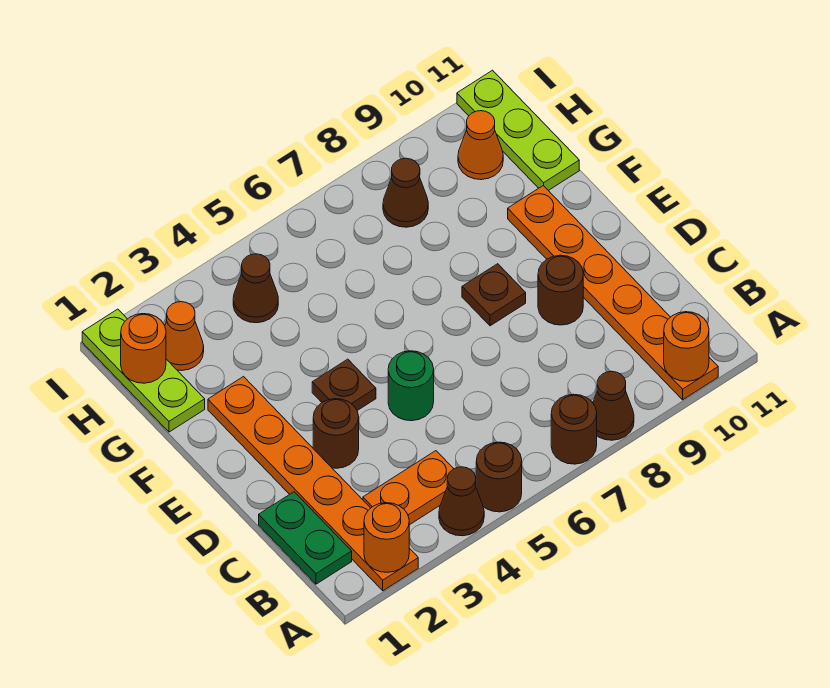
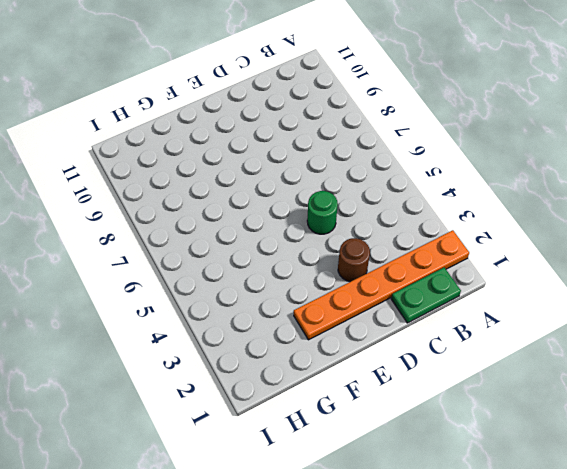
none -> brown 1x1 cone [439,467,484,536]
none -> brown 1x1 round brick [476,442,522,512]
none -> brown 1x1 round brick [551,394,597,464]

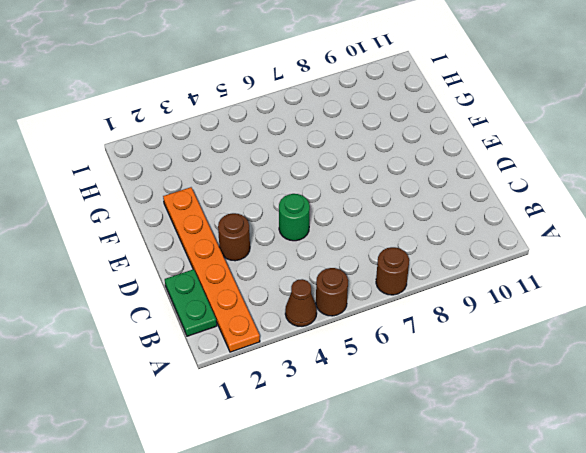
none -> brown 1x1 cone [593,371,634,440]
none -> orange 1x6 plate [508,186,718,400]
none -> orange 1x2 plate [363,451,454,525]

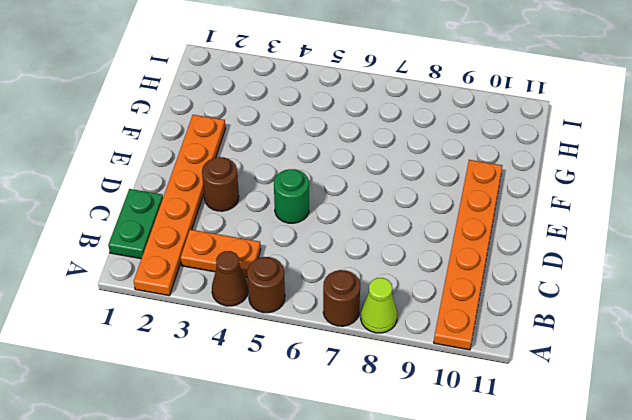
lime 1x1 cone [361,278,397,333] -> brown 1x1 cone [593,371,634,440]
none -> brown 1x1 round brick [538,255,583,325]
none -> brown 1x1 plate [312,359,376,411]
none -> brown 1x1 plate [462,264,526,326]

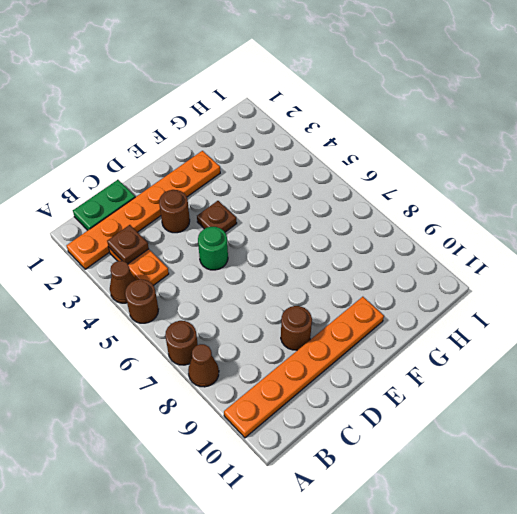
brown 1x1 plate [107,225,149,264] -> brown 1x1 plate moved to [462,264,526,326]
none -> lime 1x3 plate [82,309,205,432]
none -> lime 1x3 plate [457,70,579,191]
none -> orange 1x1 cone [165,302,204,371]

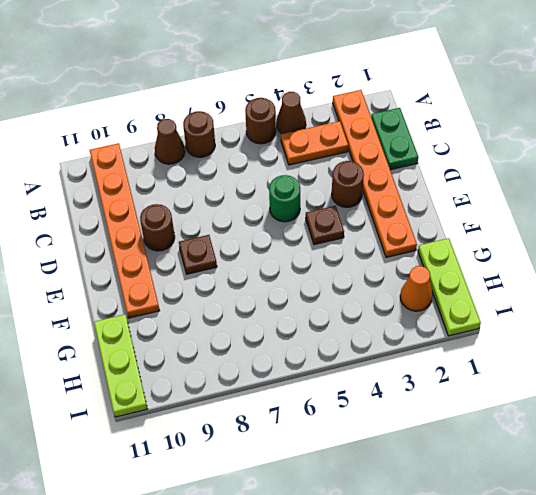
none -> brown 1x1 cone [233,254,278,323]
none -> brown 1x1 cone [383,158,428,227]
none -> orange 1x1 cone [458,111,503,180]

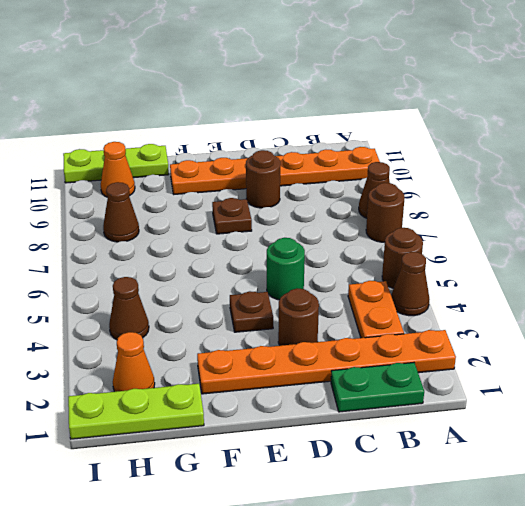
none -> orange 1x1 round brick [364,503,409,572]
none -> orange 1x1 round brick [664,312,709,381]
none -> orange 1x1 round brick [121,314,166,383]

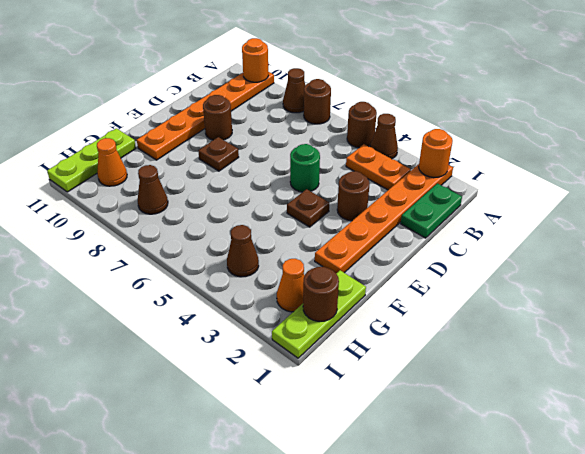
brown 1x1 round brick [303,267,339,322] -> orange 1x1 round brick [121,314,166,383]

